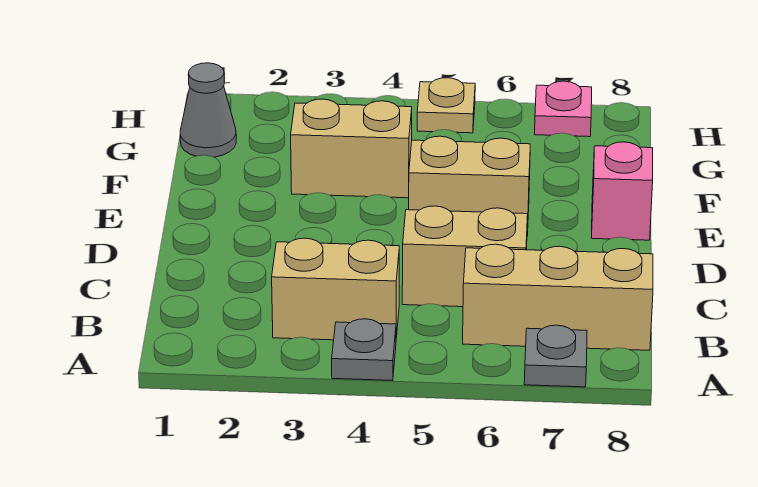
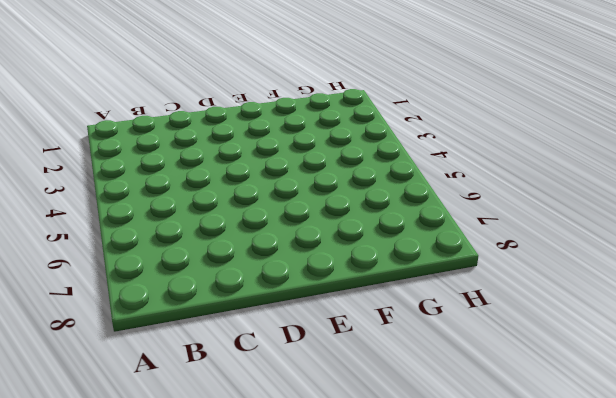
none -> grey 1x1 plate [332,319,396,381]
none -> grey 1x1 plate [524,325,587,387]

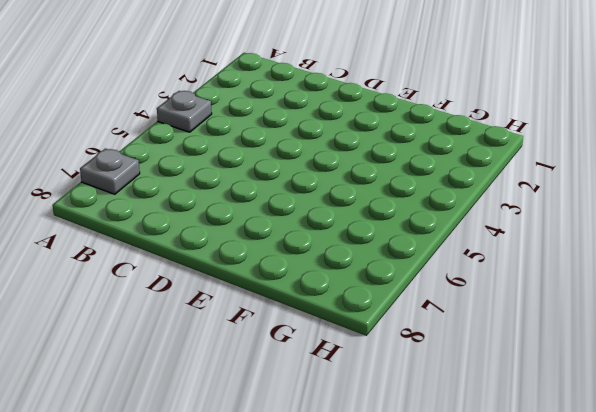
none -> tan 1x2 brick [272,238,399,340]
none -> tan 1x3 brick [463,244,653,350]

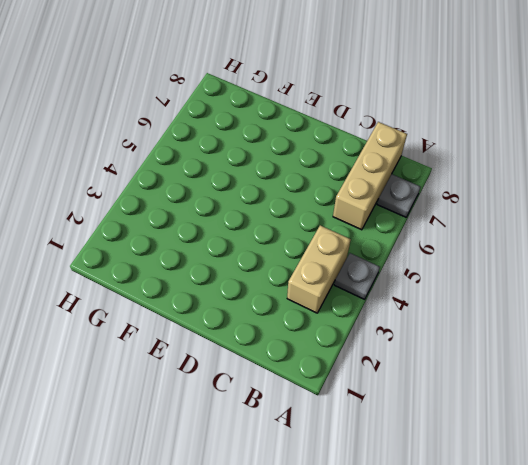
none -> tan 1x2 brick [402,206,528,307]
none -> tan 1x2 brick [409,136,530,236]

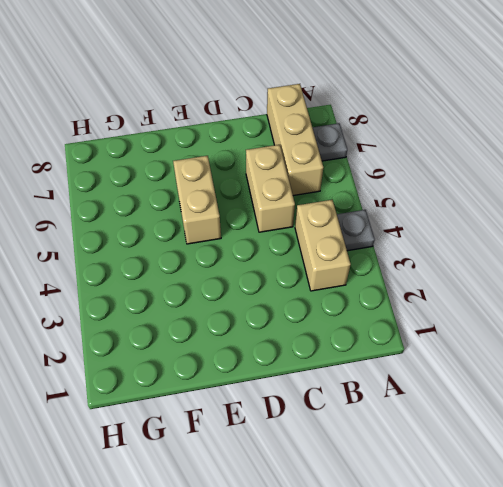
none -> pink 1x1 brick [592,142,653,240]
none -> tan 1x2 brick [291,99,412,198]

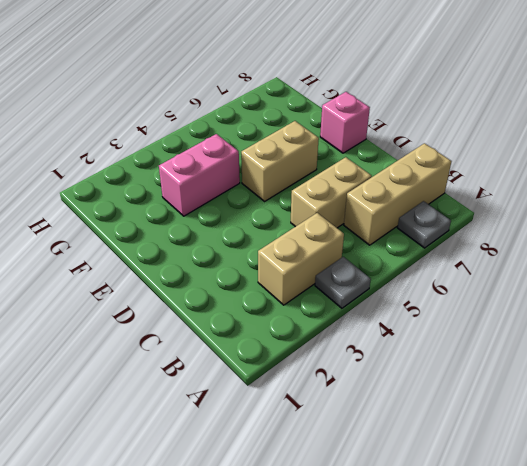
pink 1x2 brick [159,134,240,216] -> tan 1x2 brick [291,99,412,198]
none -> grey 1x1 cone [180,63,236,157]
none -> tan 1x1 plate [417,78,475,133]

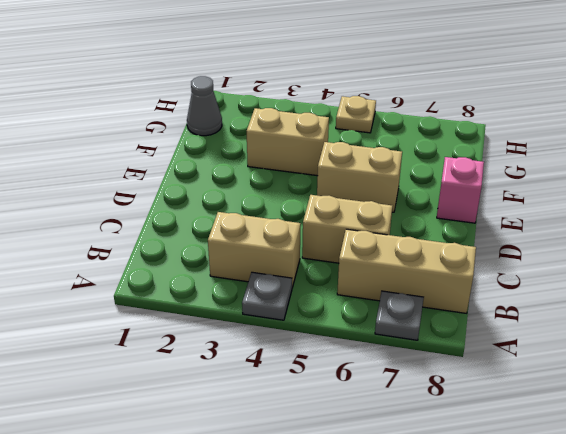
none -> pink 1x1 plate [535,81,592,137]

